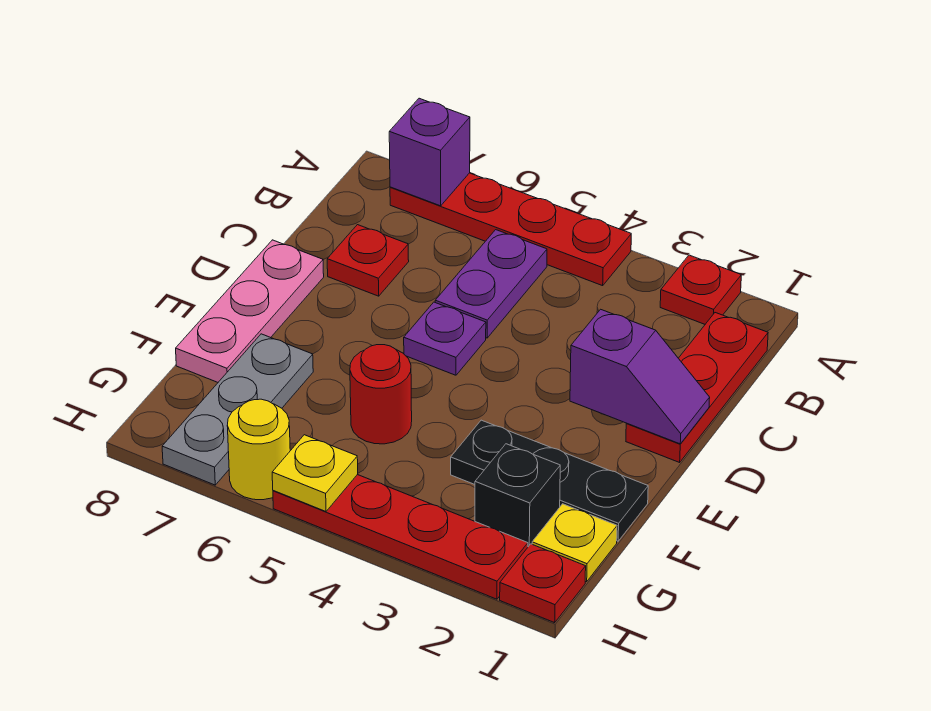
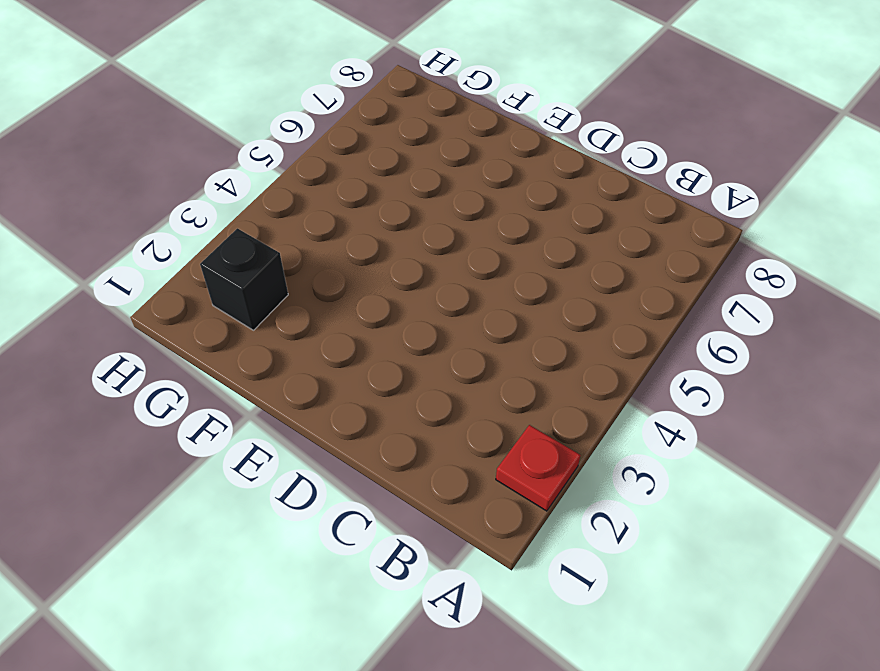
none -> red 1x4 plate [390,173,631,286]
none -> red 1x3 plate [626,313,768,462]
none -> purple 1x2 plate [435,230,547,338]

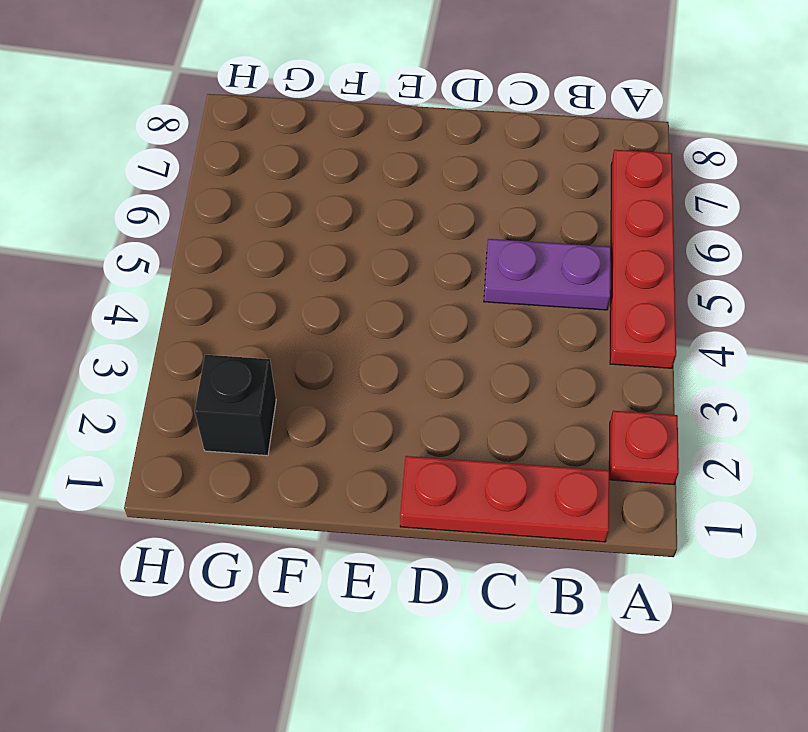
none -> red 1x1 plate [327,225,409,296]
none -> purple 1x1 plate [404,302,486,375]
none -> pink 1x3 plate [176,240,324,382]

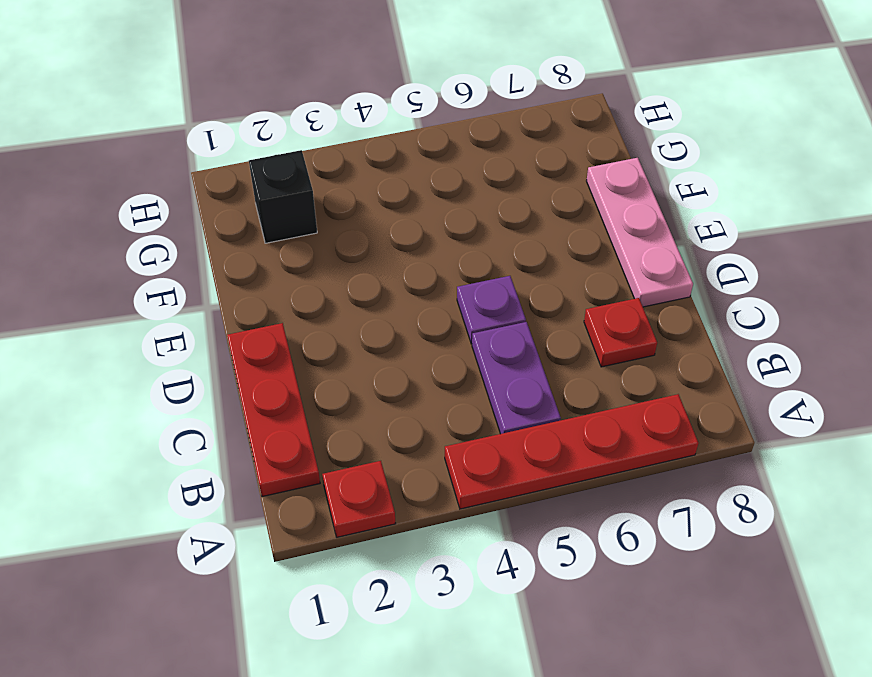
none -> black 1x3 plate [451,420,648,541]
none -> red 1x1 round brick [350,345,412,444]
none -> grey 1x3 plate [162,334,313,485]

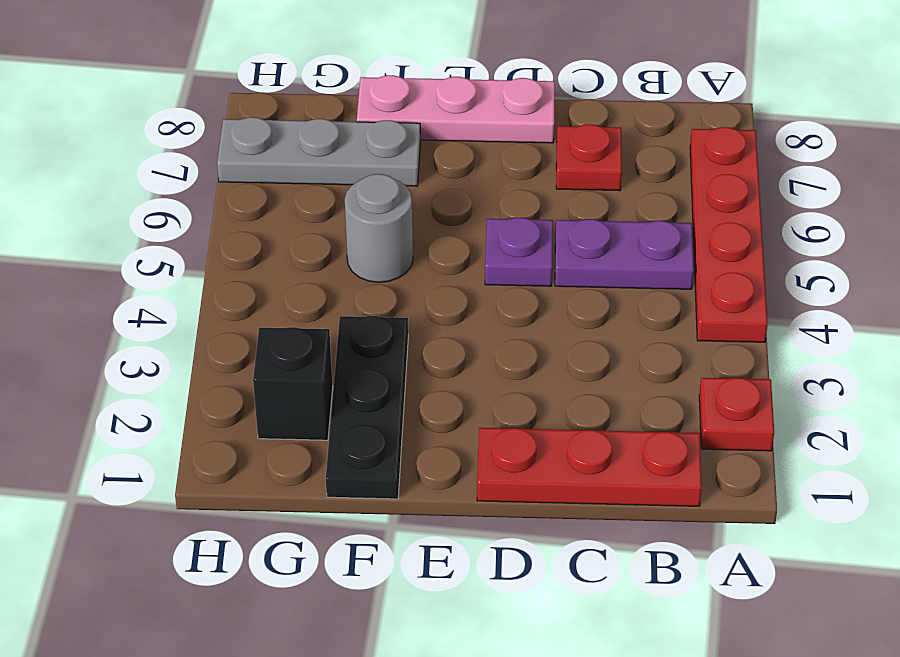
grey 1x1 round brick [345,174,413,282] -> red 1x1 round brick [350,345,412,444]
none -> yellow 1x1 plate [532,504,617,582]
none -> red 1x1 plate [500,544,586,623]
none -> red 1x4 plate [273,475,528,599]

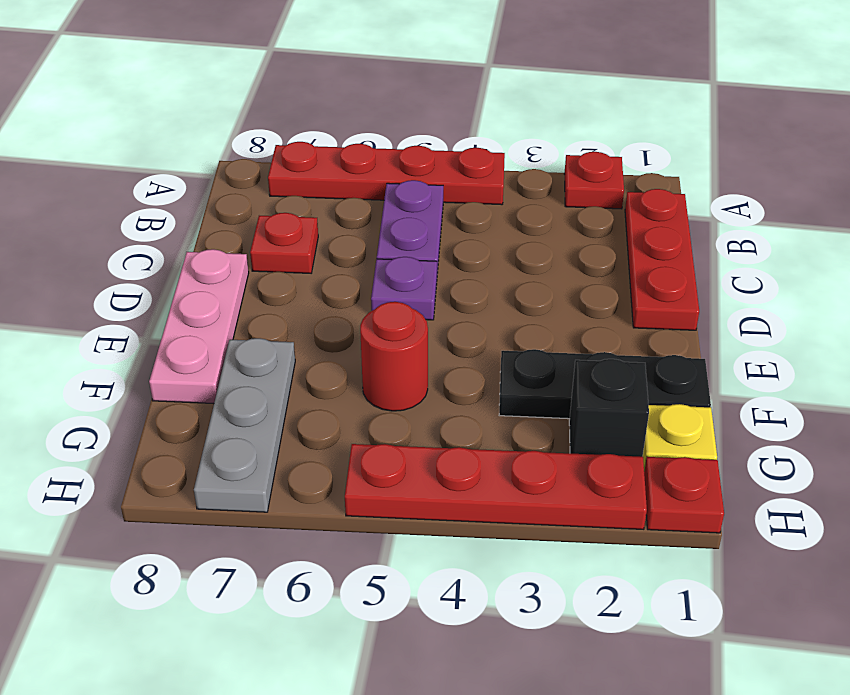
none -> yellow 1x1 round brick [227,399,290,500]
none -> purple 1x1 brick [389,98,470,206]
none -> purple 1x2 slope [570,309,710,444]

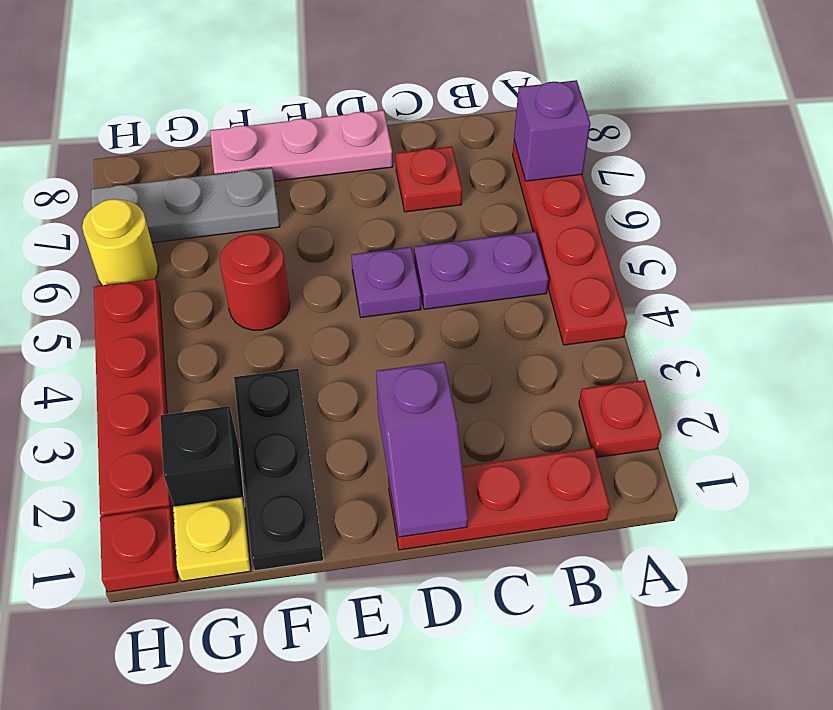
none -> yellow 1x1 plate [272,435,358,511]

